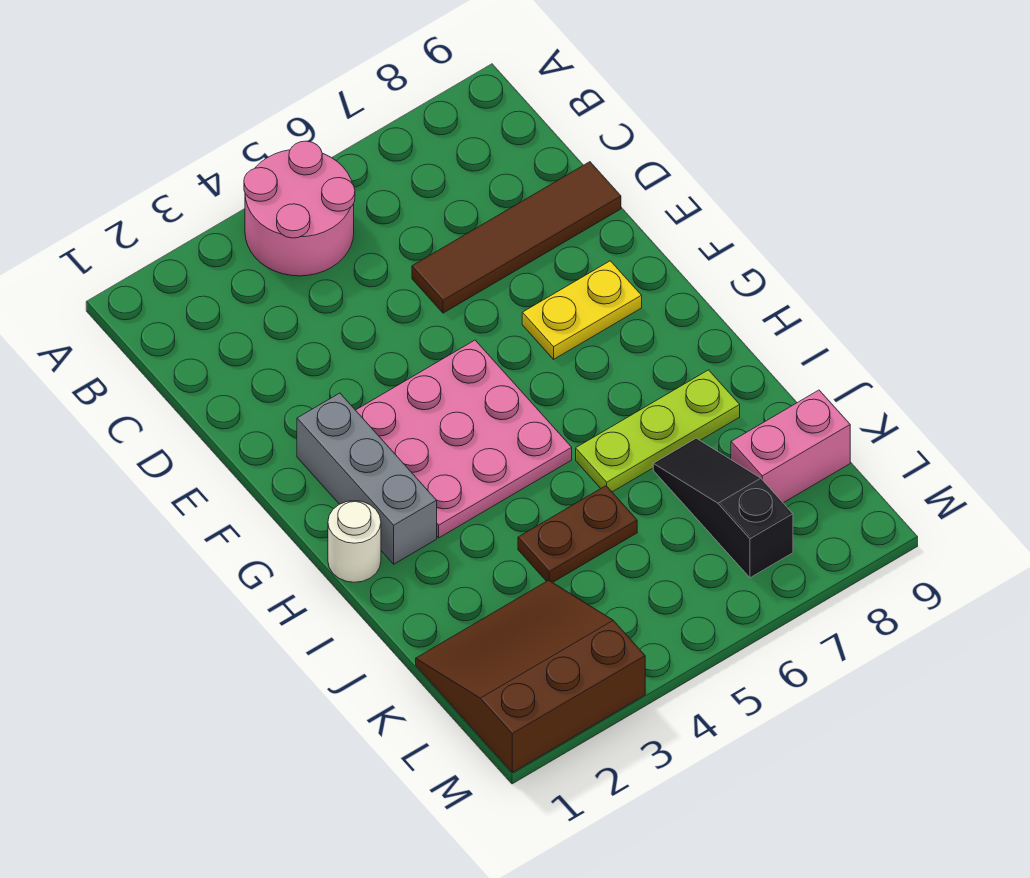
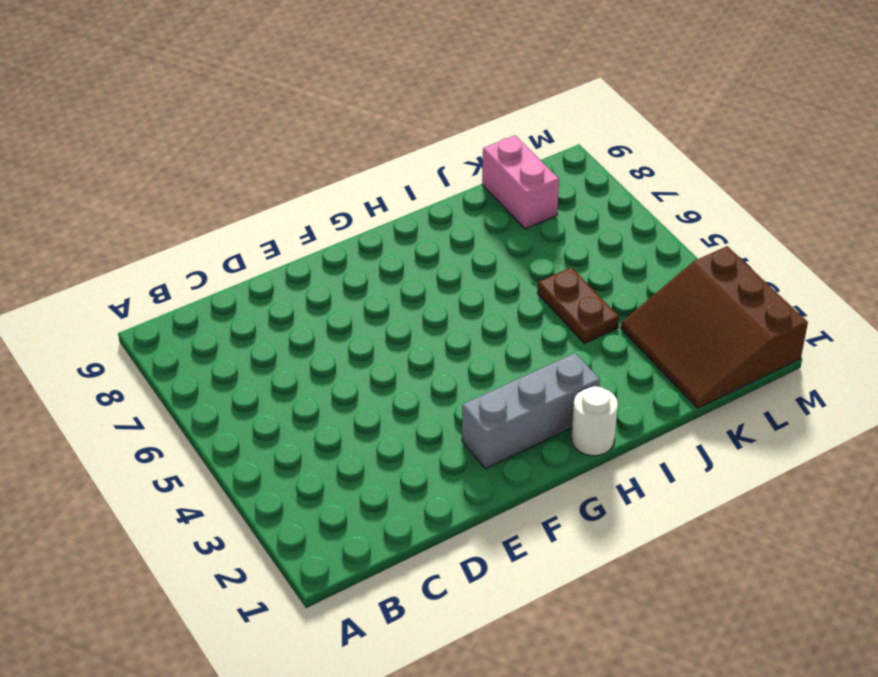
none -> pink 2x2 round brick [244,141,355,276]
none -> brown 1x4 tile [412,162,621,313]

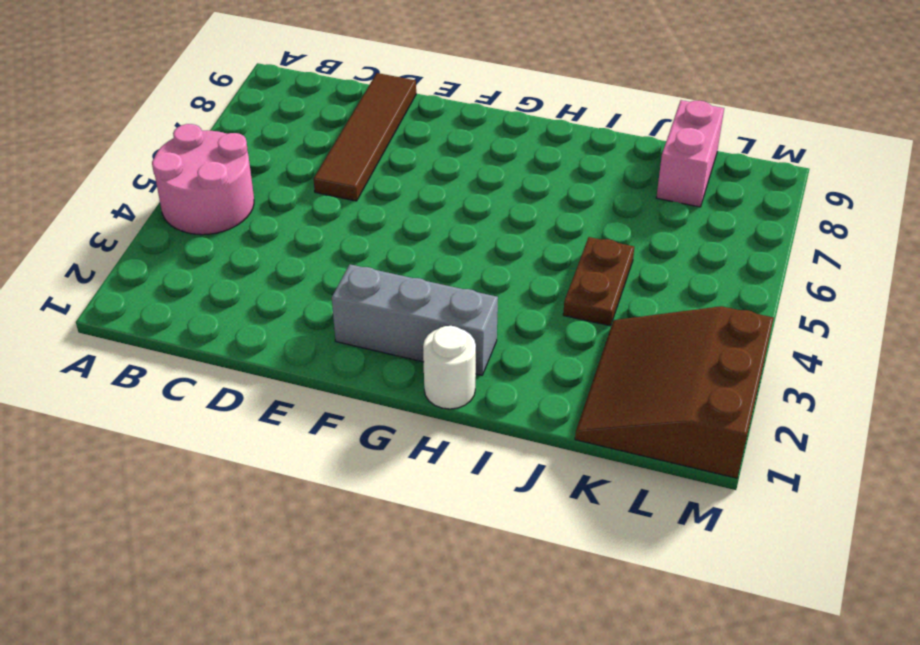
none -> pink 3x3 plate [356,340,572,538]
none -> yellow 1x2 plate [522,261,642,359]

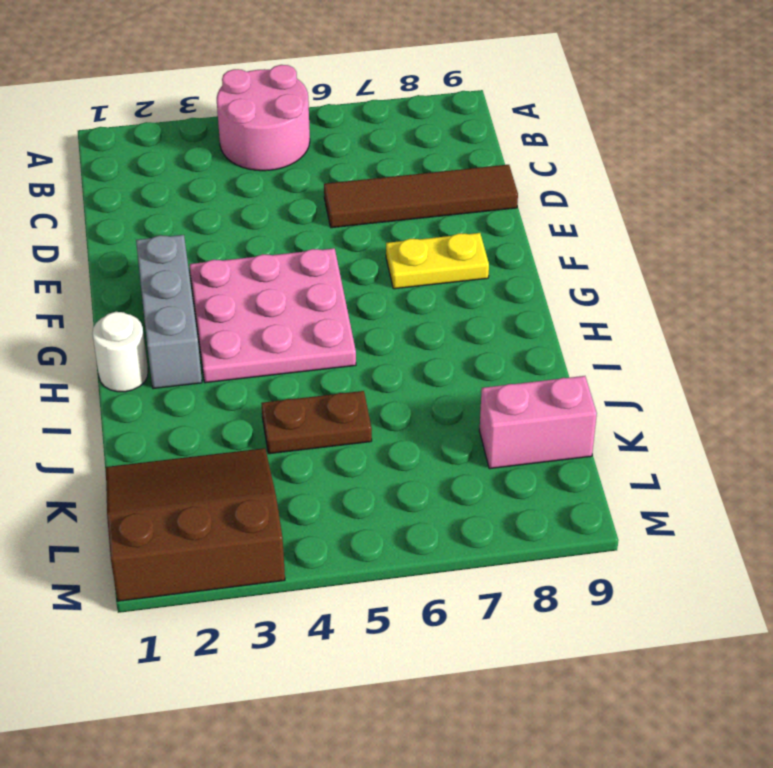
none -> lime 1x3 plate [576,370,740,492]
none -> black 1x3 slope [653,438,793,578]

